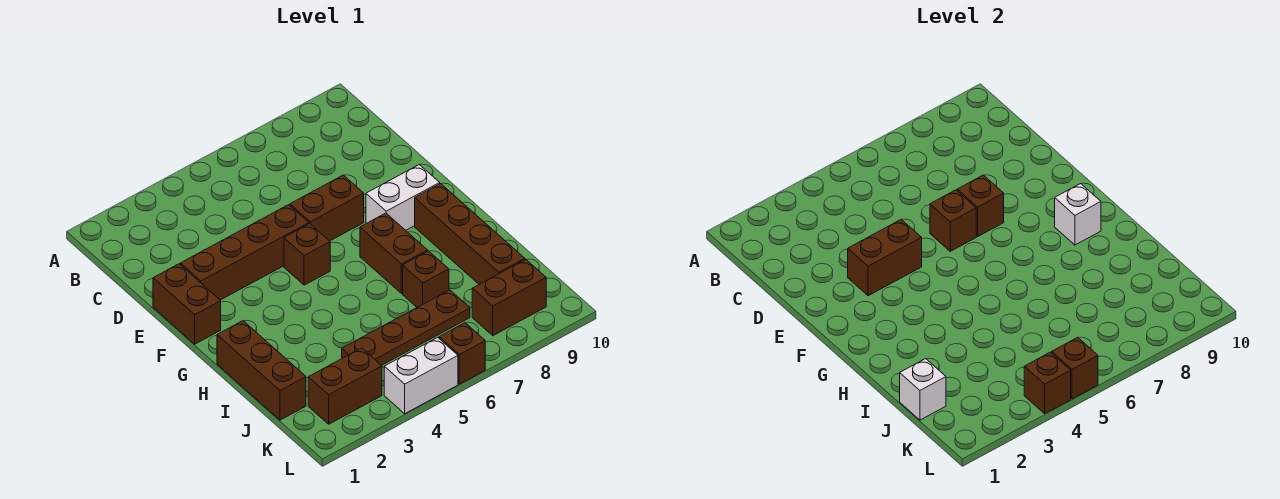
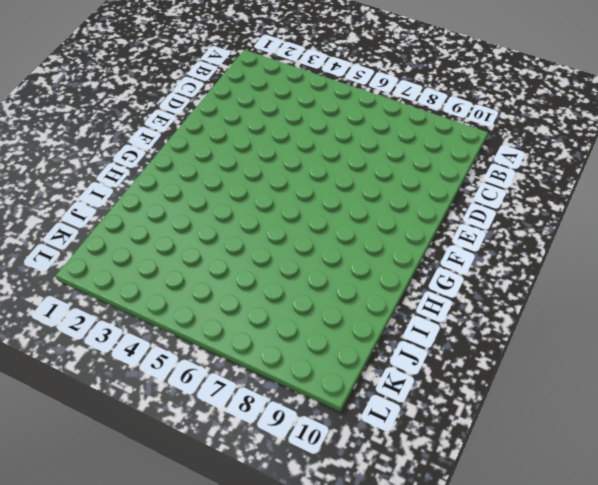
none -> brown 1x2 brick [153,264,221,344]
none -> brown 1x4 brick [180,205,309,300]
none -> brown 1x2 brick [290,175,364,241]

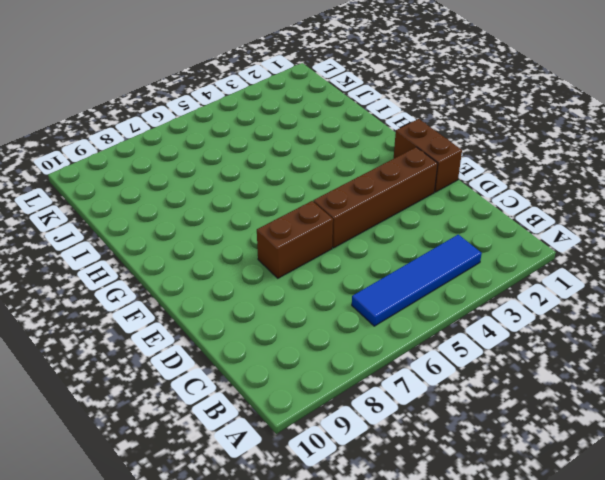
blue 1x4 tile [352,235,482,326] -> none
none -> brown 1x1 brick [284,224,330,285]
none -> white 1x2 brick [366,165,440,230]
none -> brown 1x2 brick [360,213,428,294]

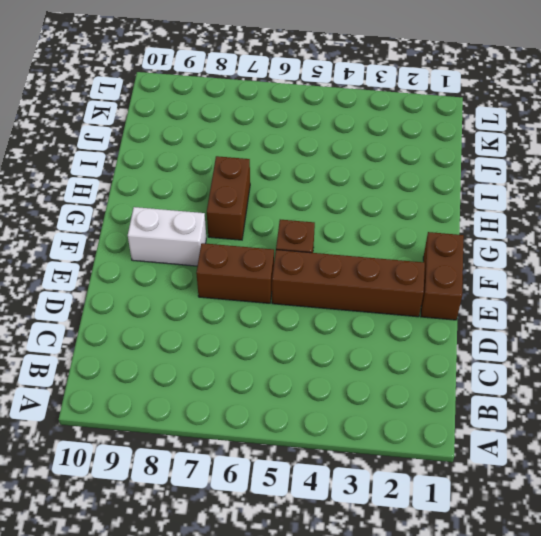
none -> brown 1x4 brick [415,184,525,284]
none -> brown 1x3 brick [217,321,306,420]
none -> brown 1x1 brick [403,251,449,307]

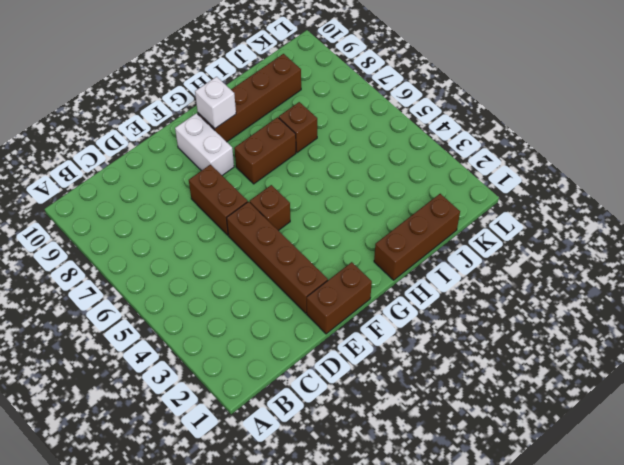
none -> brown 1x4 plate [342,290,470,365]
none -> brown 1x2 brick [308,348,382,424]
none -> brown 1x2 brick [472,260,546,336]

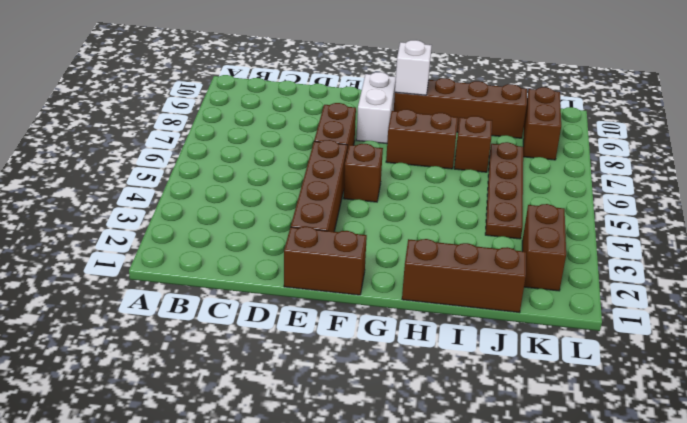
none -> white 1x2 brick [384,337,458,414]
none -> brown 1x1 brick [439,323,485,384]
none -> brown 1x2 brick [848,220,922,296]

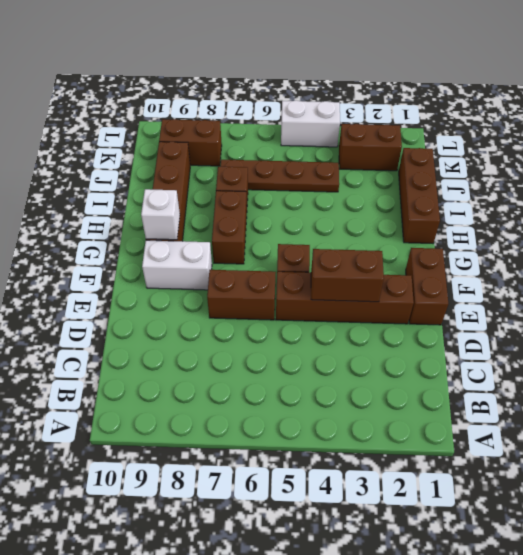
none -> brown 1x1 brick [439,323,485,384]
none -> brown 1x1 brick [930,190,976,251]
none -> brown 1x1 brick [957,175,1004,236]

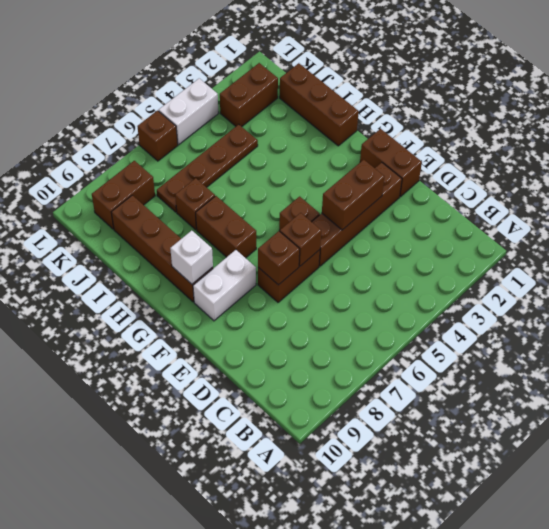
none -> white 1x1 brick [900,359,946,420]
none -> brown 1x1 brick [1024,352,1071,414]
none -> brown 1x1 brick [1052,337,1098,399]

